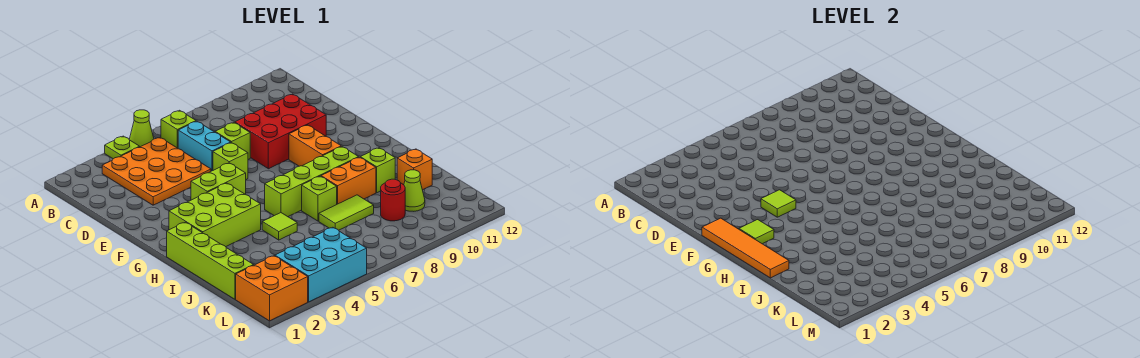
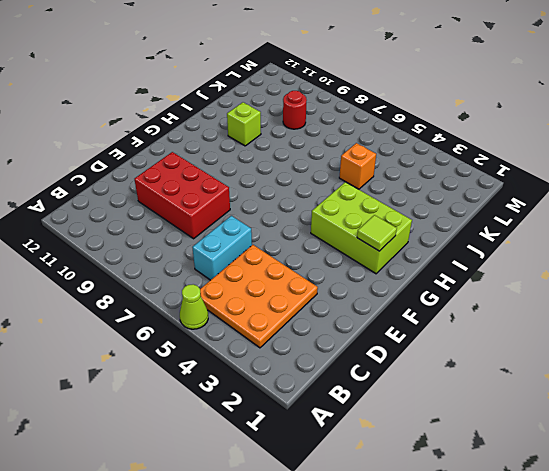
orange 1x1 brick [339,143,376,189] -> orange 1x1 brick moved to [397,149,432,190]
none -> lime 1x1 plate [105,136,140,159]
none -> lime 1x1 brick [161,110,196,148]
none -> lime 1x1 brick [215,123,250,159]

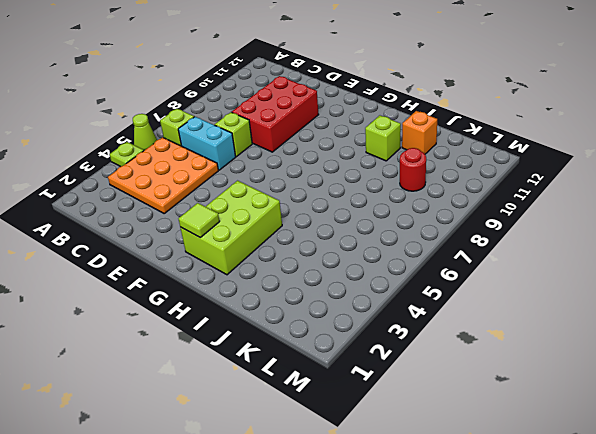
none -> lime 1x1 brick [213,143,248,179]
none -> lime 1x2 brick [191,163,246,200]
none -> orange 1x2 brick [289,125,341,166]

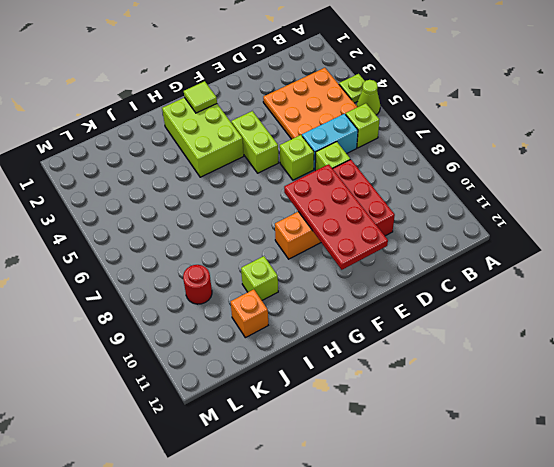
red 2x4 plate [284,164,388,270] -> none
none -> lime 1x4 brick [167,222,254,299]
none -> lime 1x4 brick [265,147,359,217]
none -> lime 1x1 tile [262,213,297,240]

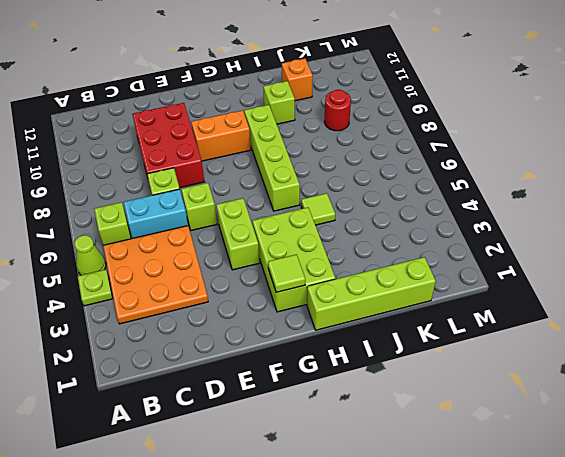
none -> lime 1x1 brick [302,176,337,221]
none -> orange 1x2 brick [321,157,376,204]
none -> lime 1x2 tile [319,195,374,230]

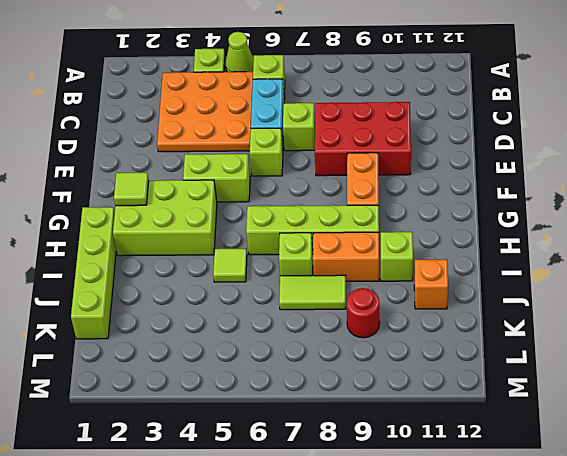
none -> lime 1x1 cone [404,170,425,211]
none -> orange 2x2 brick [236,256,308,321]
none -> cyan 2x3 brick [275,227,367,302]

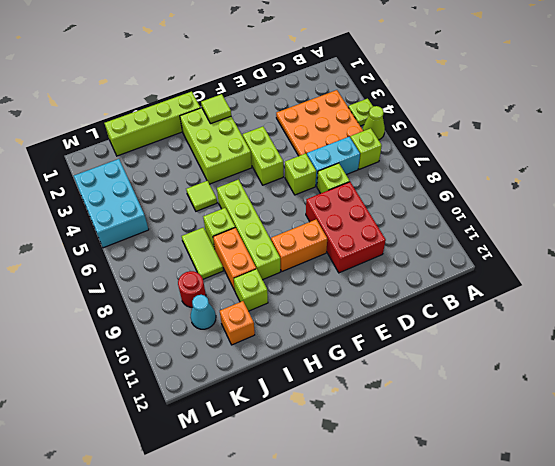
cyan 1x1 cone [191,295,216,329] -> lime 1x1 cone [404,170,425,211]
none -> orange 2x2 brick [236,256,308,321]
none -> orange 1x4 tile [702,218,789,278]
none -> lime 1x1 tile [761,190,796,217]

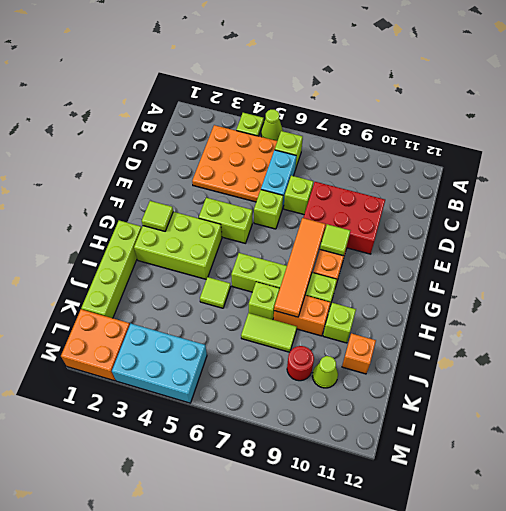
orange 1x4 tile [274,218,326,317] -> orange 1x4 tile moved to [702,218,789,278]
lime 1x1 tile [320,224,350,256] -> lime 1x1 tile moved to [761,190,796,217]

